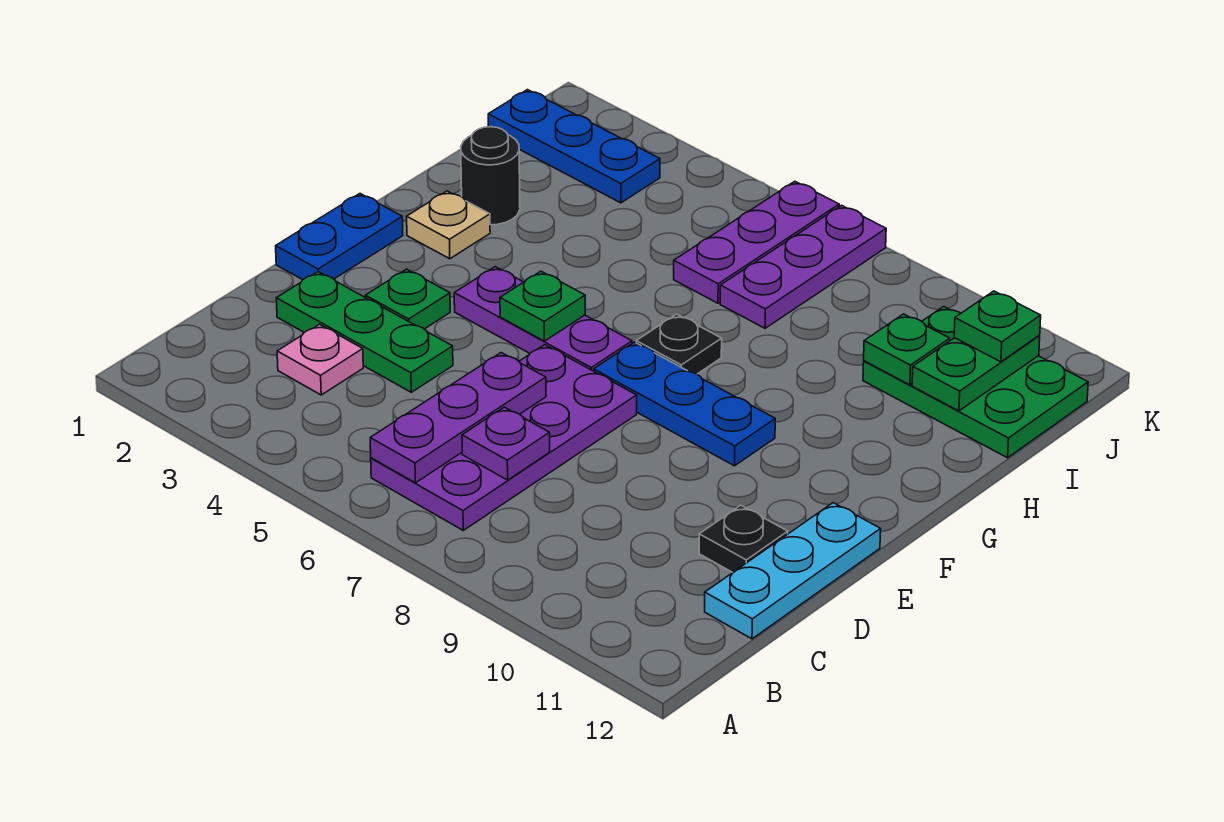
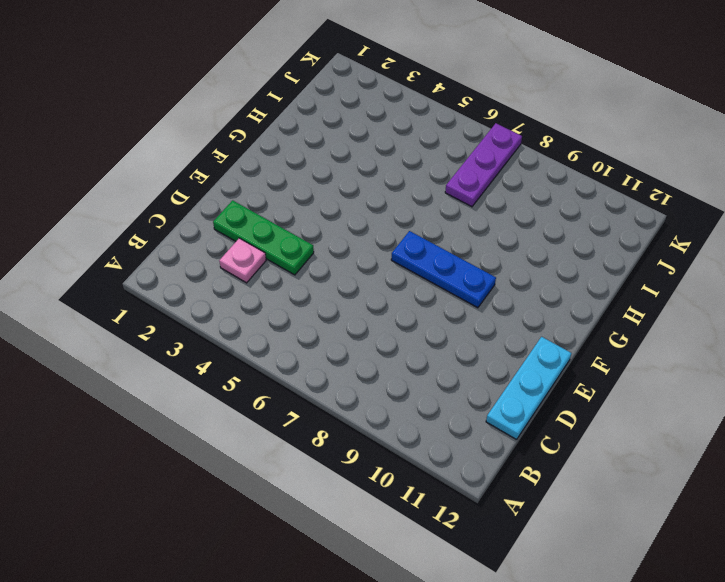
none -> purple 2x4 plate [371,345,637,530]
none -> black 1x1 plate [699,505,788,573]
none -> blue 1x2 plate [276,194,403,280]

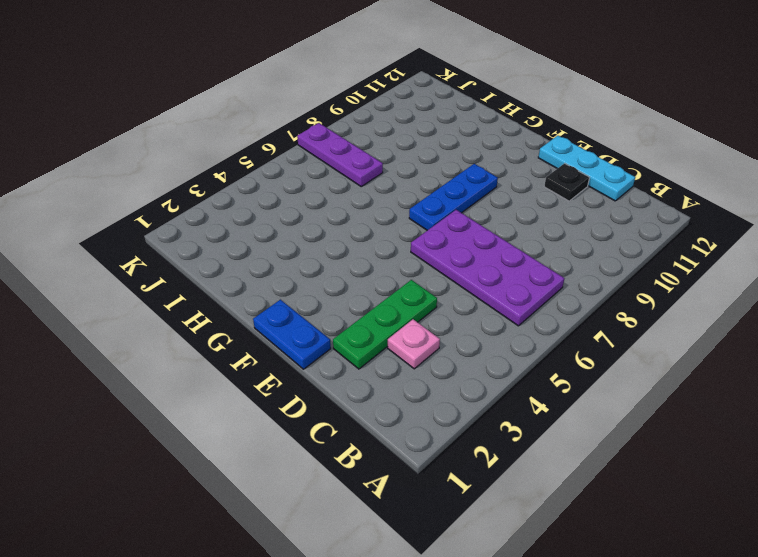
none -> green 1x1 plate [365,269,450,329]
none -> purple 1x3 plate [454,267,632,371]
none -> tan 1x1 plate [407,191,490,259]

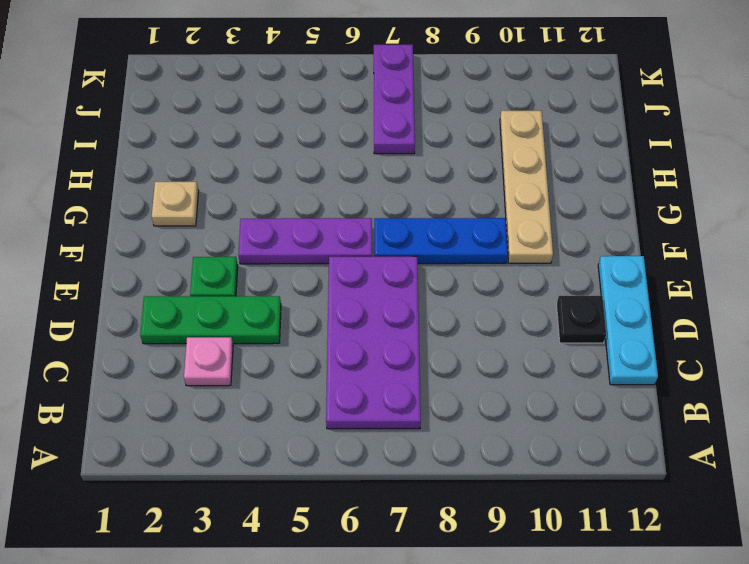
tan 1x4 plate [500,111,553,263] -> green 2x3 plate [863,307,1088,458]
none -> blue 1x2 plate [276,194,403,280]
none -> black 1x1 plate [636,314,722,374]
none -> black 1x1 round brick [461,127,520,225]

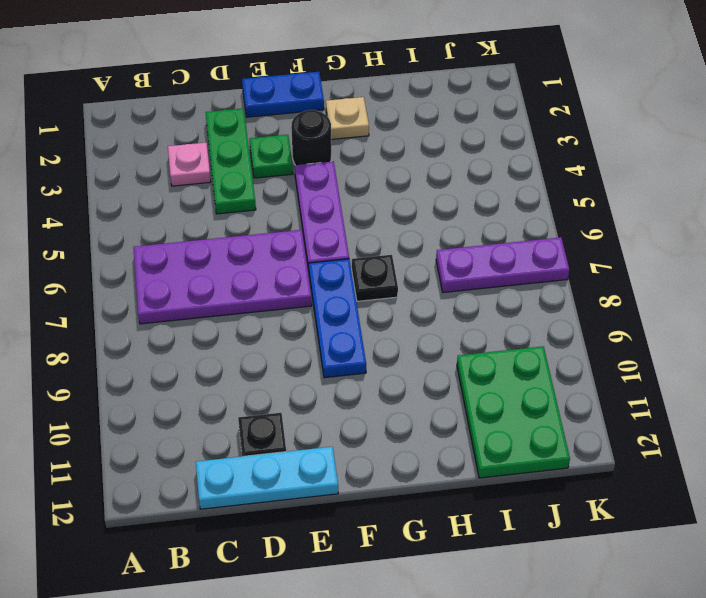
black 1x1 round brick [291,110,331,165] -> black 1x1 round brick moved to [461,127,520,225]
none -> purple 1x3 plate [674,181,839,303]
none -> blue 1x3 plate [488,90,660,203]
none -> purple 1x3 plate [370,353,546,483]

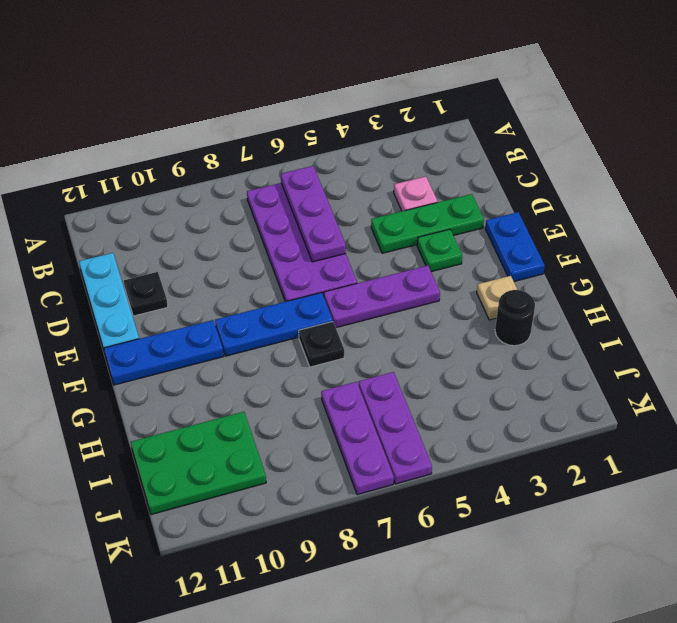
blue 1x3 plate [104,320,224,385] -> blue 1x3 plate moved to [488,90,660,203]
none -> purple 1x1 plate [462,407,550,480]
none -> green 1x1 plate [500,271,585,341]
none -> green 1x1 plate [864,314,950,385]

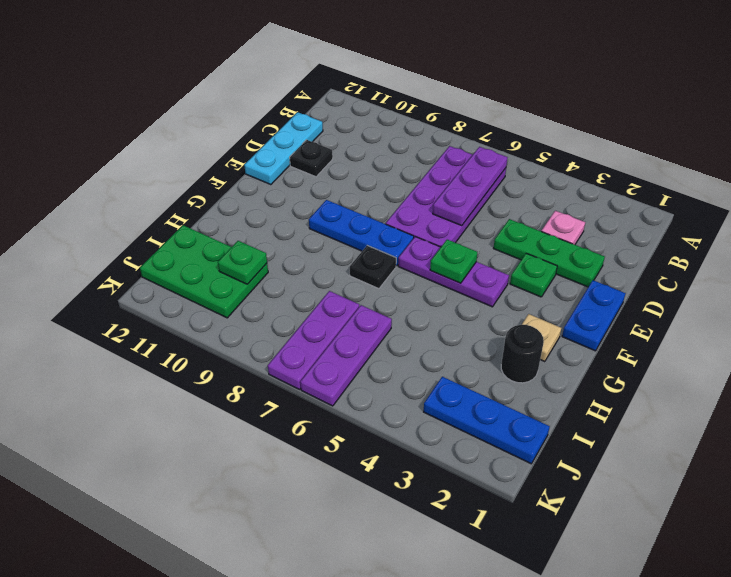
none -> purple 1x1 plate [462,407,550,480]
none -> green 1x2 plate [912,335,1040,411]
none -> green 1x1 plate [954,291,1041,362]

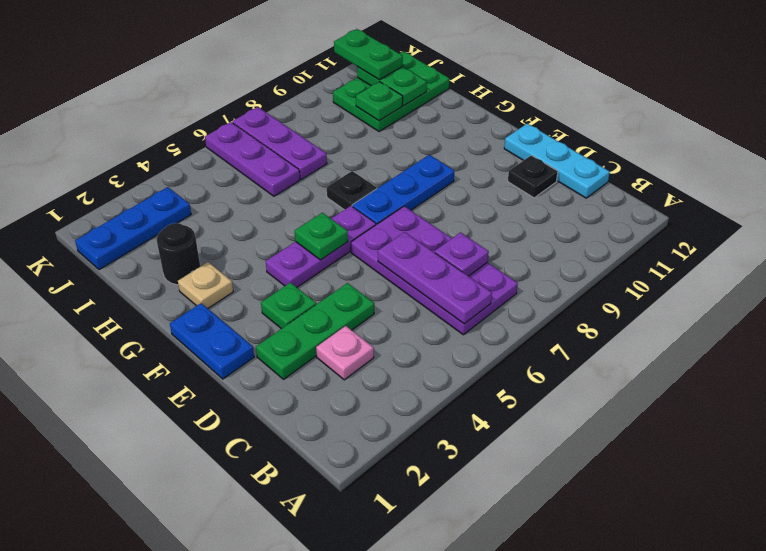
green 1x2 plate [334,29,403,80] -> green 1x1 plate [954,291,1041,362]

